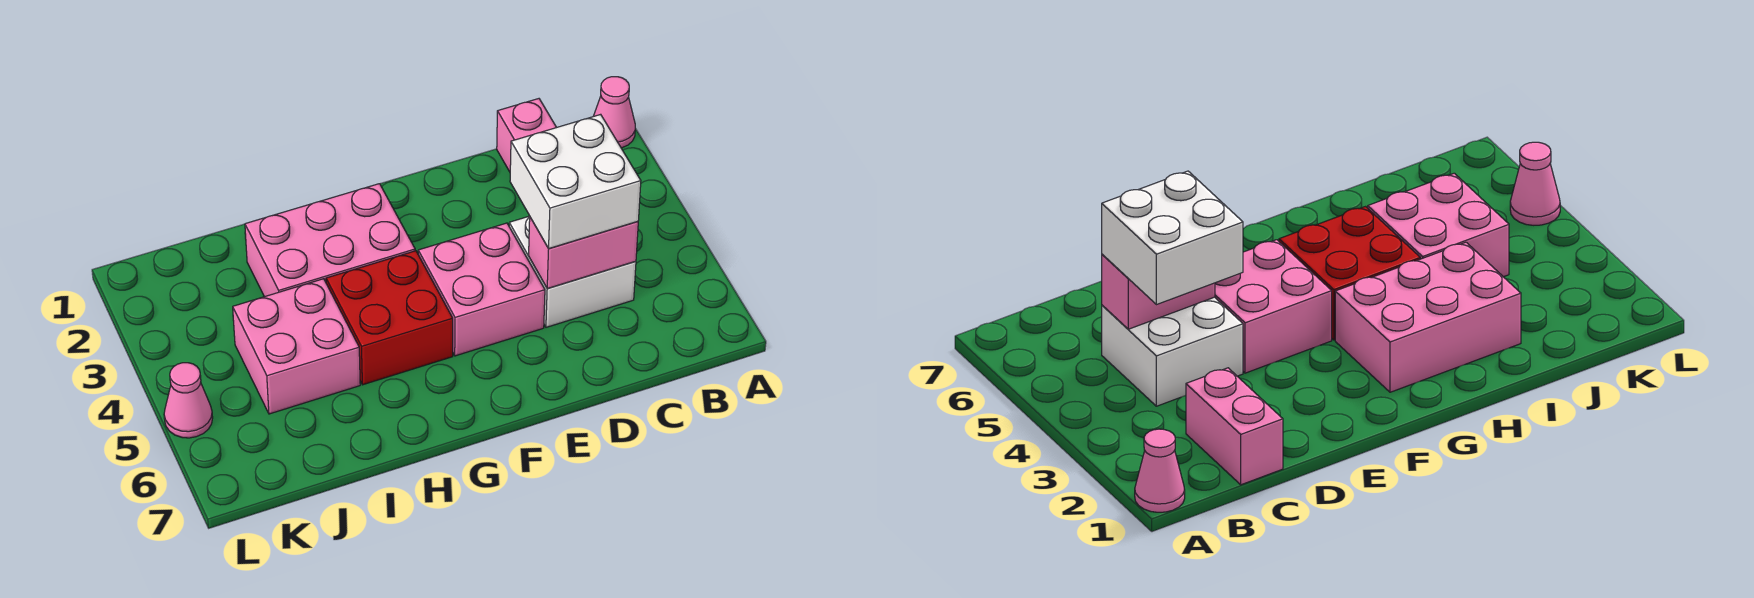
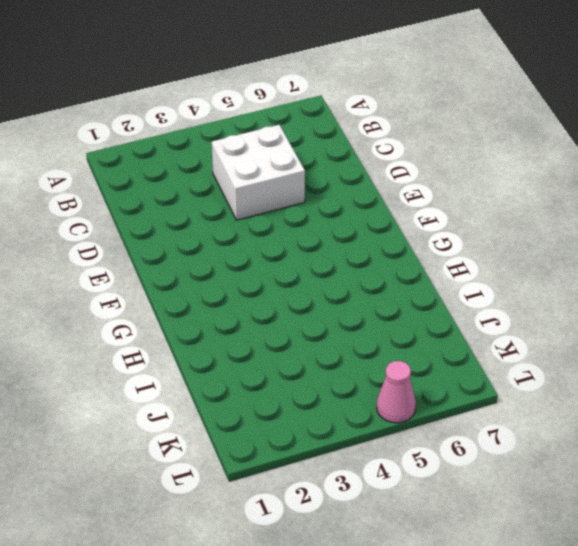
none -> pink 1x1 cone [594,77,635,148]
none -> pink 1x2 brick [497,99,557,172]

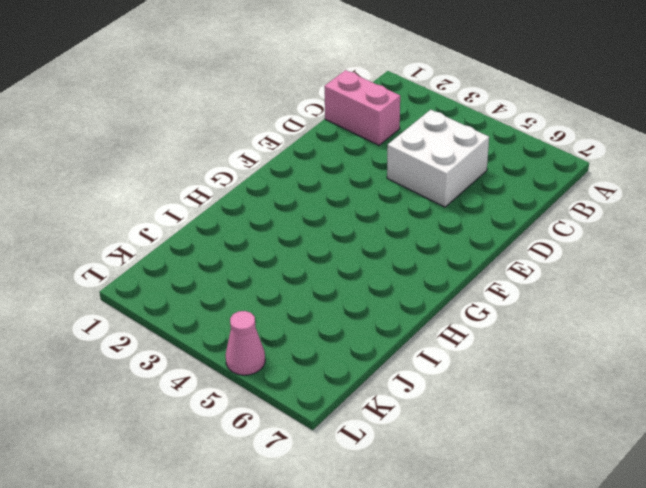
none -> pink 1x1 cone [594,77,635,148]
none -> pink 2x2 brick [418,223,545,356]

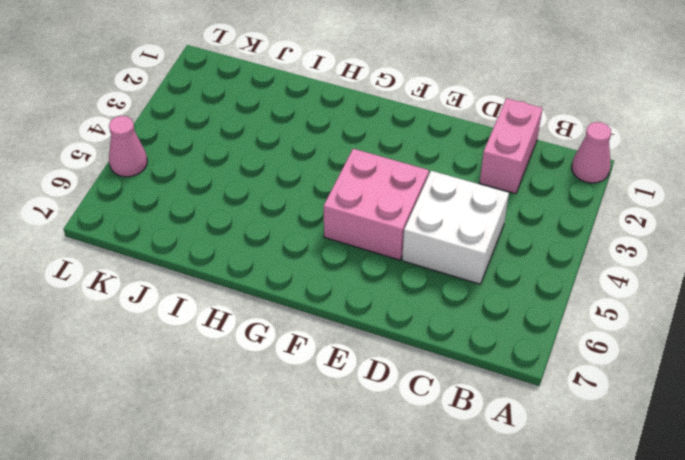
none -> pink 2x3 brick [245,184,415,297]
none -> red 2x2 brick [326,251,453,385]

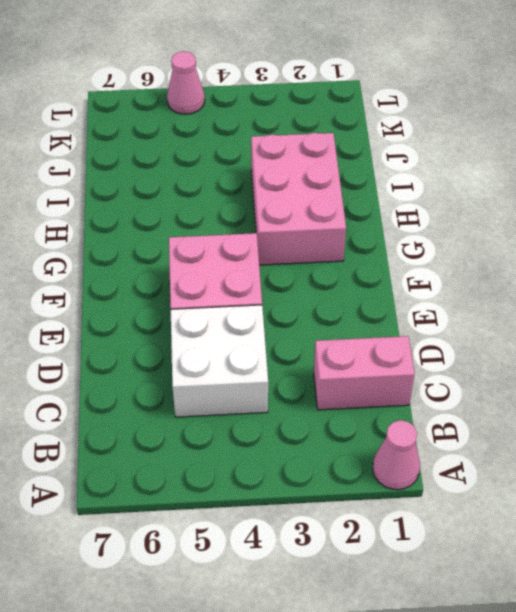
none -> red 2x2 brick [326,251,453,385]
none -> pink 2x2 brick [233,279,360,414]

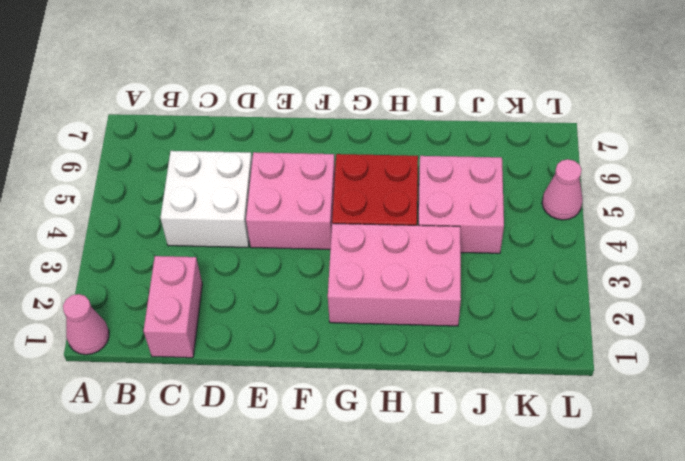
none -> pink 1x2 brick [529,218,638,288]
none -> white 2x2 brick [510,114,641,249]

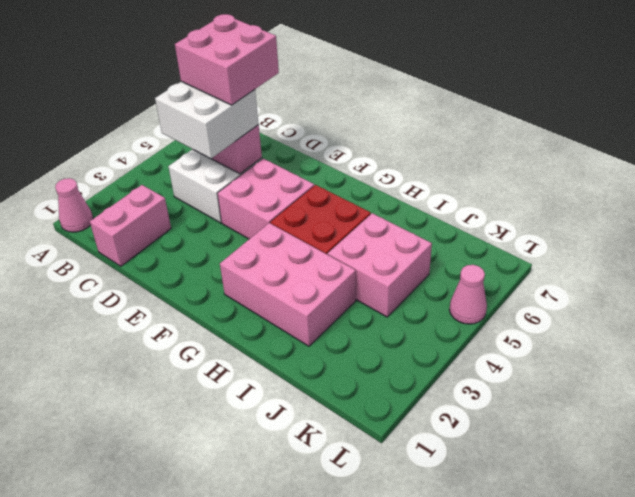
pink 2x2 brick [175,14,279,105] -> none

